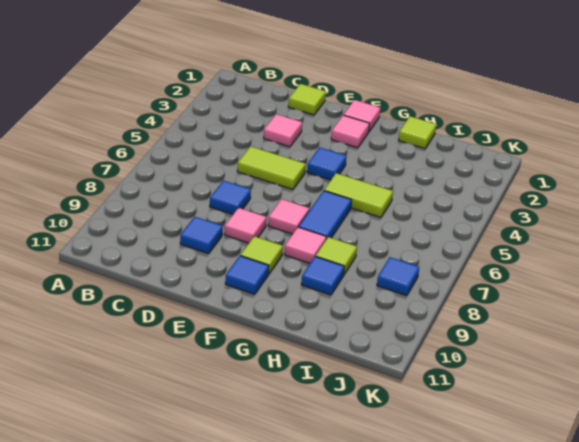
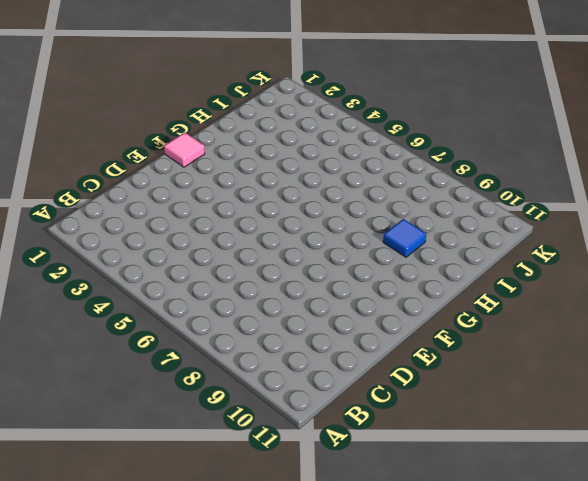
none -> lime 1x1 tile [288,84,326,115]
none -> pink 1x1 tile [264,114,302,147]
none -> lime 1x2 tile [237,146,306,189]

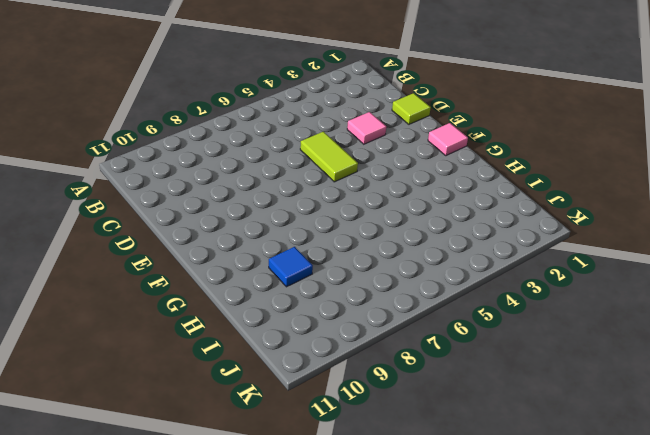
none -> blue 1x1 tile [210,181,251,214]
none -> blue 1x1 tile [180,217,223,254]
none -> pink 1x1 tile [225,208,266,243]

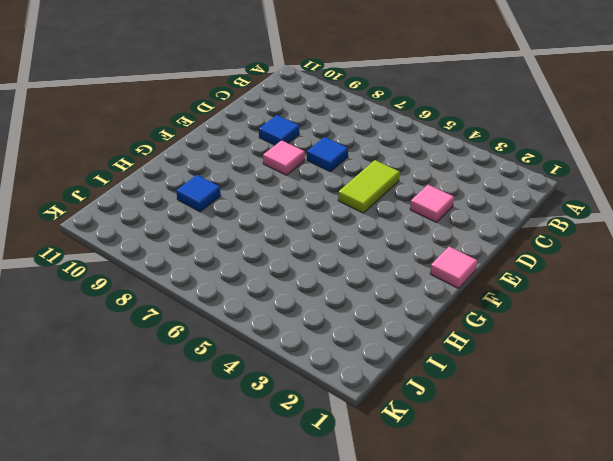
none -> lime 1x1 tile [288,84,326,115]
none -> pink 1x1 tile [331,115,369,148]
none -> blue 1x1 tile [307,147,346,180]

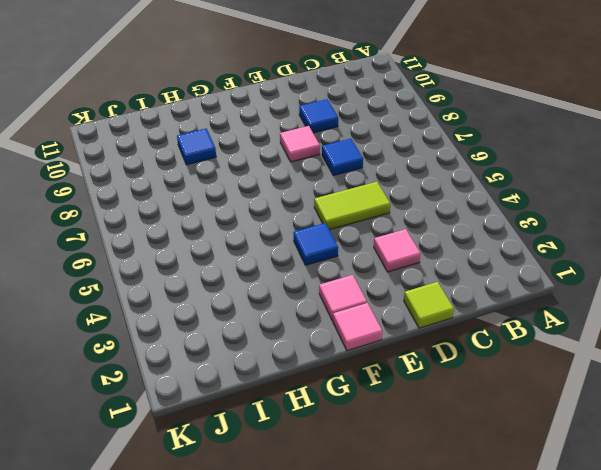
none -> pink 1x1 tile [268,199,309,234]
none -> lime 1x1 tile [240,236,283,274]
none -> blue 1x1 tile [225,256,269,294]

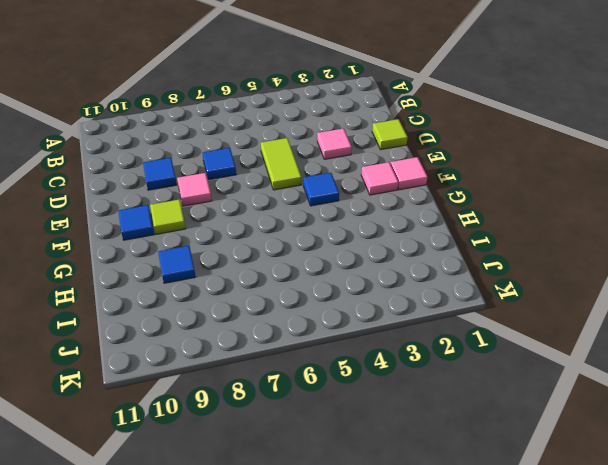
none -> pink 1x1 tile [268,199,309,234]
none -> lime 1x2 tile [324,173,393,218]
none -> blue 1x2 tile [298,191,352,239]

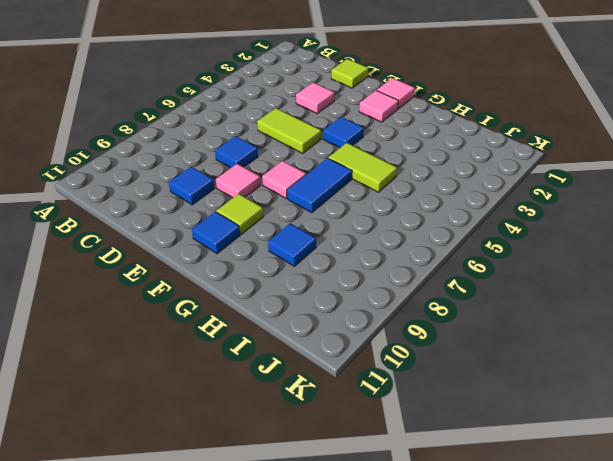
none -> pink 1x1 tile [284,227,326,263]
none -> lime 1x1 tile [399,116,436,149]
none -> lime 1x1 tile [316,237,357,274]

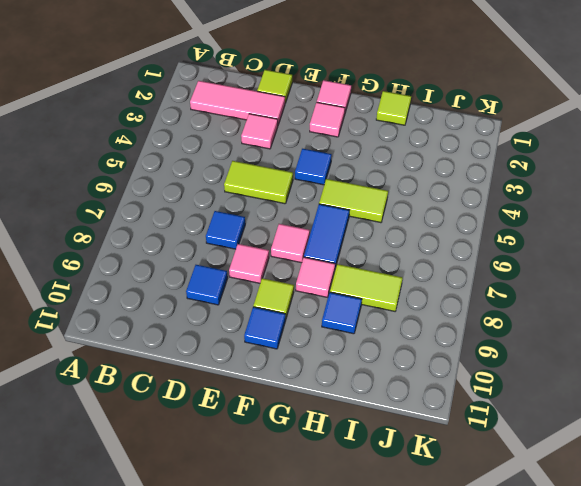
pink 1x3 tile [190,81,285,125] -> none
lime 1x2 tile [330,264,403,311] -> lime 1x1 tile [316,237,357,274]
none -> blue 1x1 tile [377,257,419,296]

